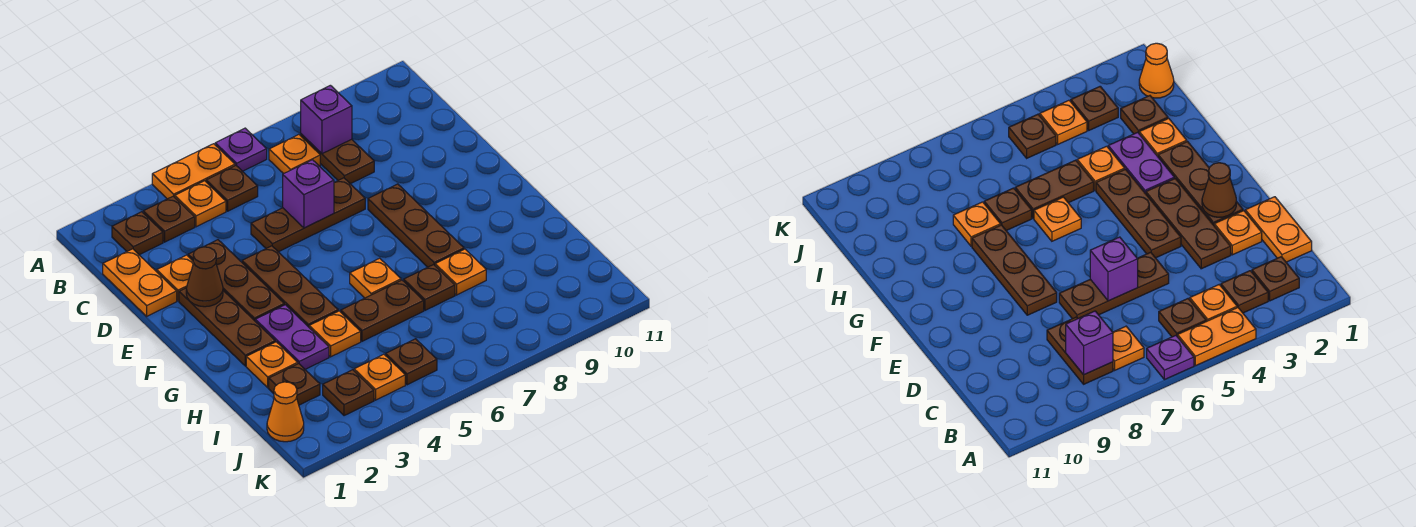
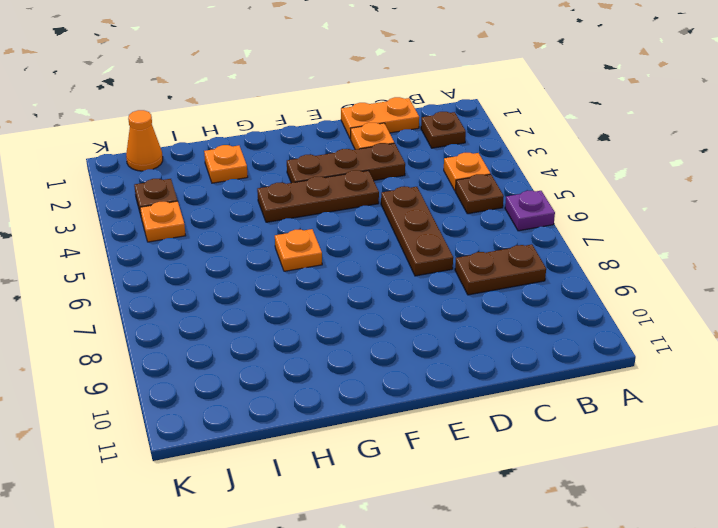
none -> orange 1x2 plate [152,144,235,199]
none -> brown 1x1 plate [143,196,195,242]
none -> orange 1x1 plate [269,135,320,174]
none -> brown 1x3 plate [179,288,275,366]

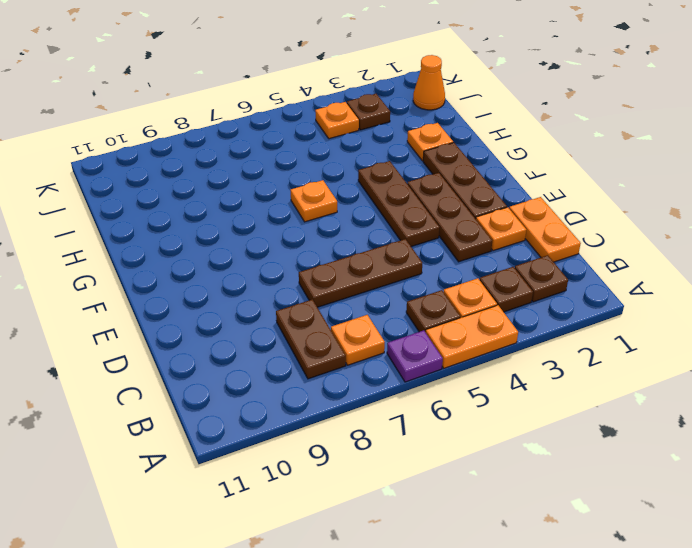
none -> brown 1x3 plate [368,184,464,267]
none -> purple 1x2 plate [255,305,329,369]
none -> orange 1x1 plate [309,311,361,357]
none -> brown 1x2 plate [341,280,424,341]

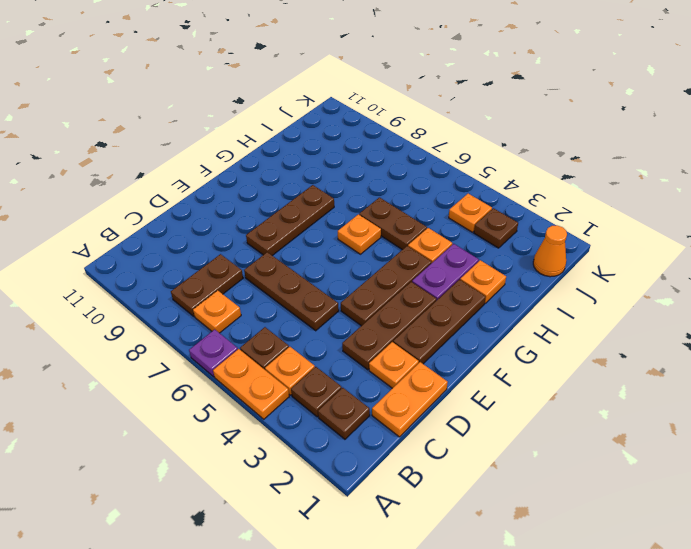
none -> brown 1x1 plate [404,265,455,310]
none -> orange 1x1 plate [435,249,486,295]
none -> brown 1x1 plate [269,364,320,405]
none -> brown 1x1 plate [386,339,437,385]

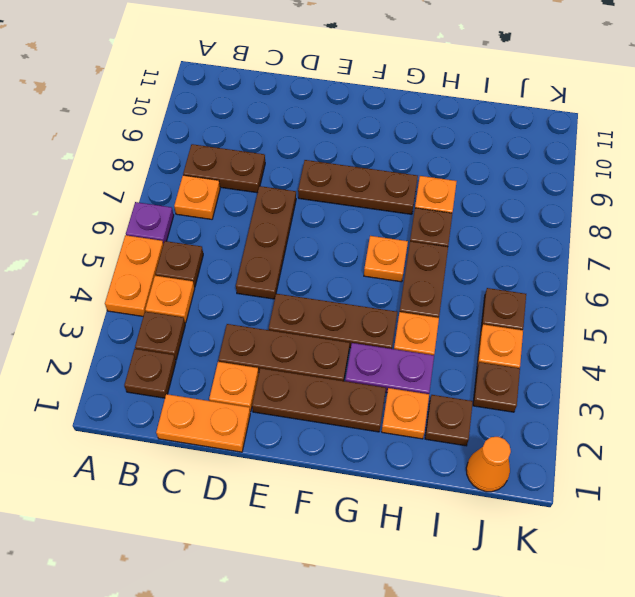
none -> purple 1x1 brick [301,85,352,154]
none -> purple 1x1 brick [283,160,334,228]
none -> brown 1x1 cone [186,247,223,307]

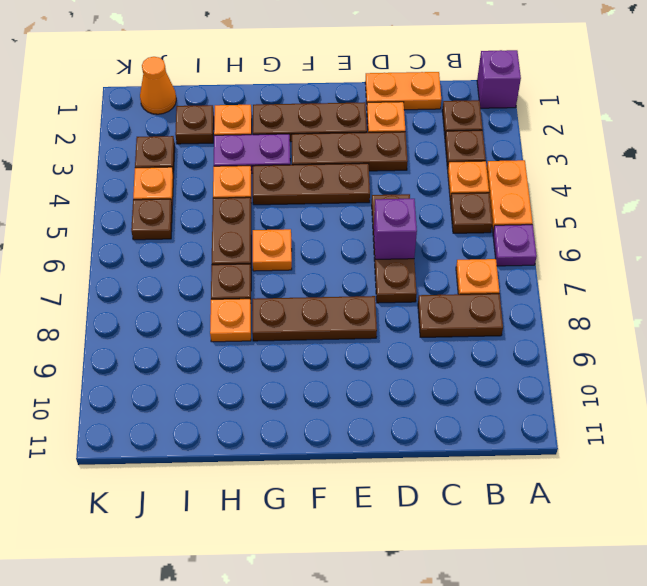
purple 1x1 brick [477,50,521,108] -> purple 1x1 brick moved to [301,85,352,154]
none -> brown 1x1 cone [186,247,223,307]

